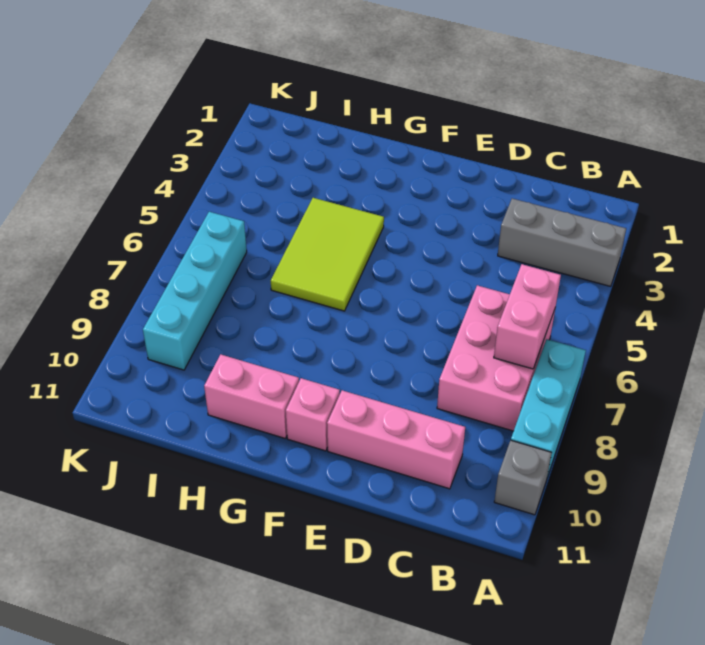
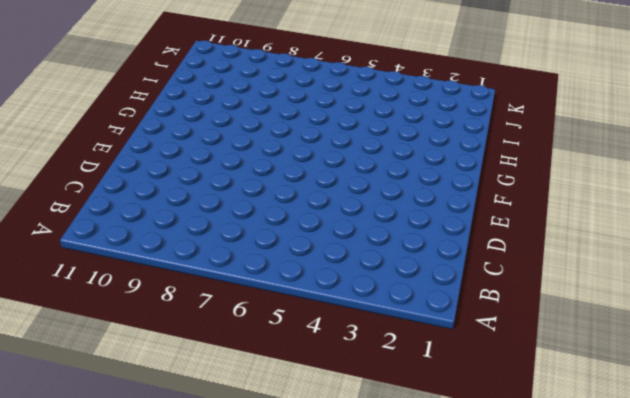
none -> grey 1x3 brick [498,199,626,286]
none -> cyan 1x3 brick [511,339,586,477]

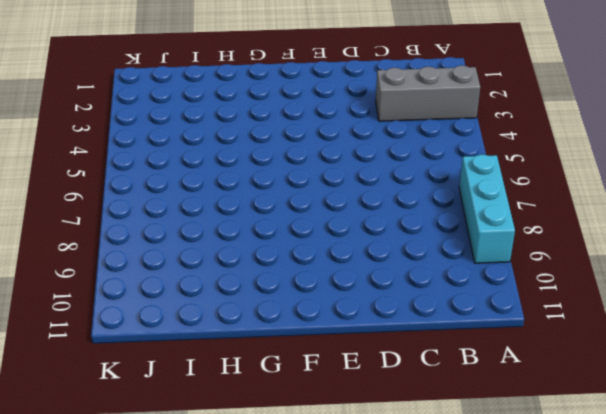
none -> grey 1x1 brick [494,440,552,515]
none -> pink 2x3 brick [437,285,555,431]

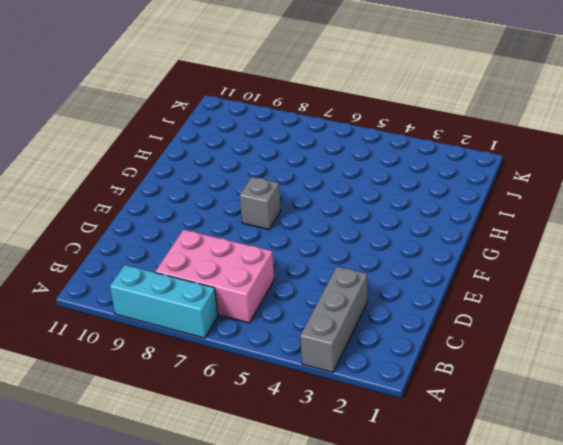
grey 1x1 brick [240,177,281,230] -> grey 1x1 brick moved to [494,440,552,515]
none -> pink 1x3 brick [327,390,465,489]
none -> pink 1x1 brick [286,378,340,451]

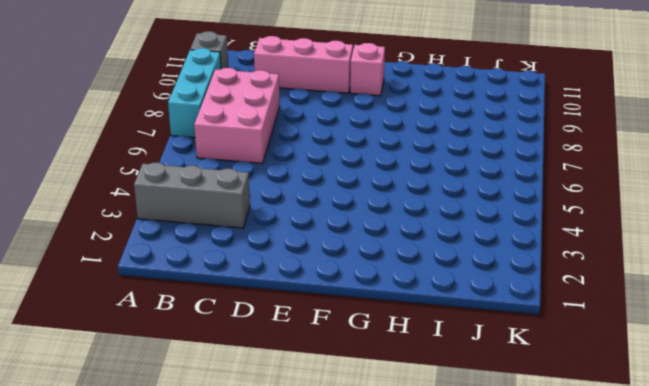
none -> lime 2x3 tile [271,198,384,311]
none -> pink 1x2 brick [204,354,299,438]

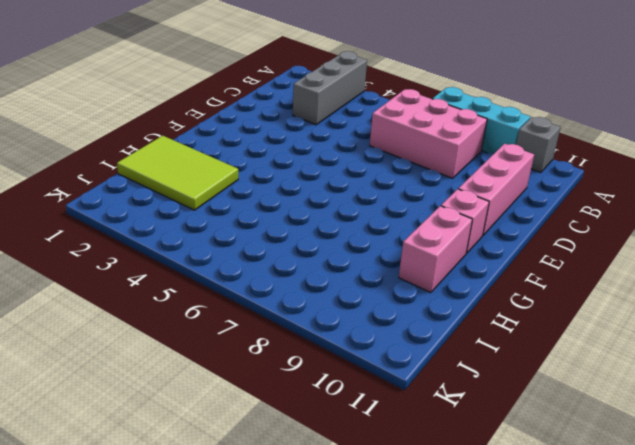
lime 2x3 tile [117,136,238,210] -> lime 2x3 tile moved to [271,198,384,311]
none -> cyan 1x4 brick [143,212,247,370]
none -> pink 1x2 brick [494,264,561,369]

